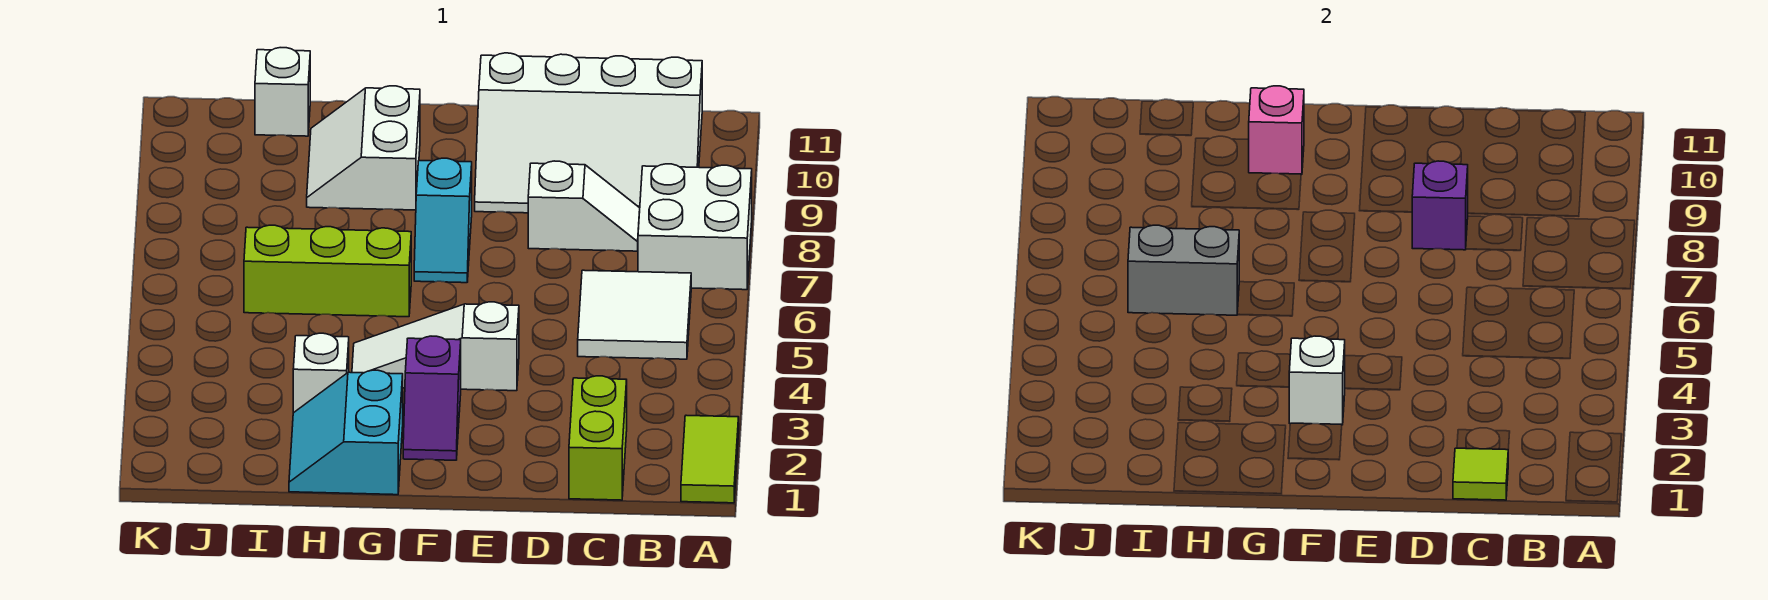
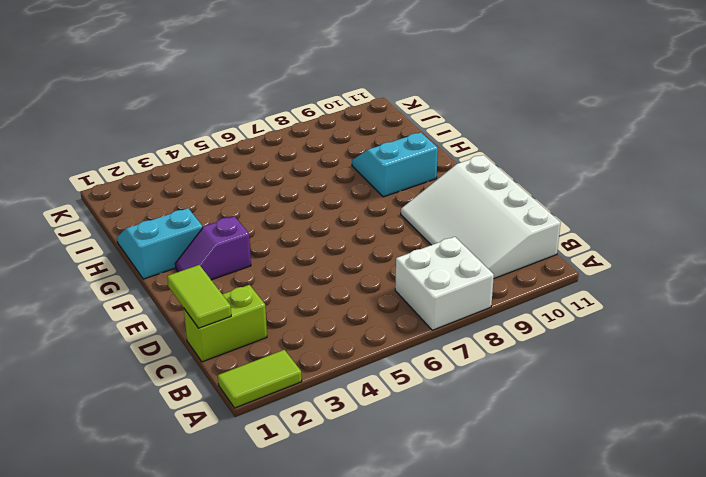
lime 1x2 tile [167,265,231,328] -> lime 1x1 tile [1453,448,1508,500]
cyan 2x2 slope [352,133,438,197] -> white 2x2 slope [307,86,420,210]
none -> white 2x2 tile [578,270,691,359]
none -> white 1x2 slope [528,161,640,251]
none -> white 1x3 slope [352,302,519,391]

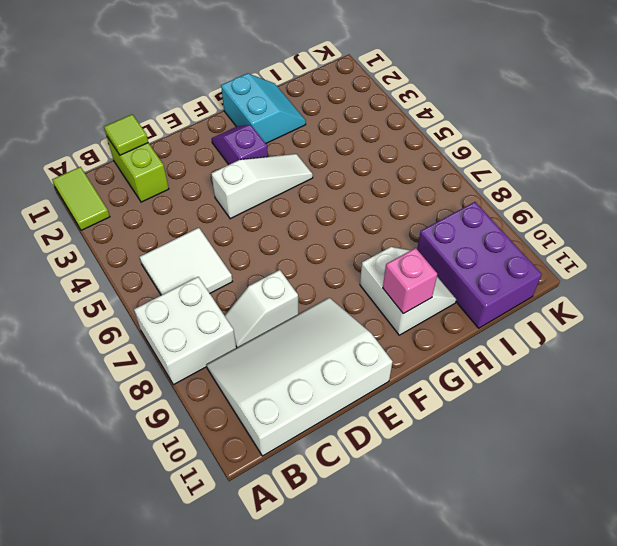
purple 2x3 brick [417,202,542,328] -> white 1x1 brick [255,48,310,136]
none -> cyan 1x2 slope [414,158,472,283]
none -> lime 1x3 brick [244,225,411,317]
none -> white 1x1 brick [293,333,349,413]

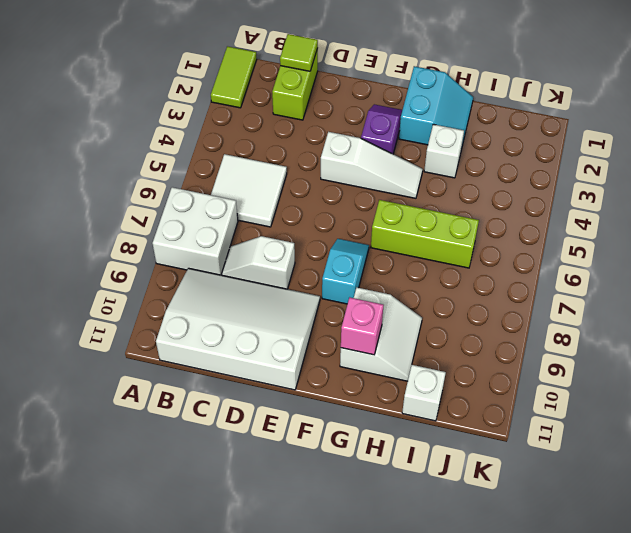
none -> purple 1x1 brick [1412,161,1468,250]
none -> white 1x1 brick [1289,336,1345,425]
none -> grey 1x2 brick [1128,225,1239,315]

